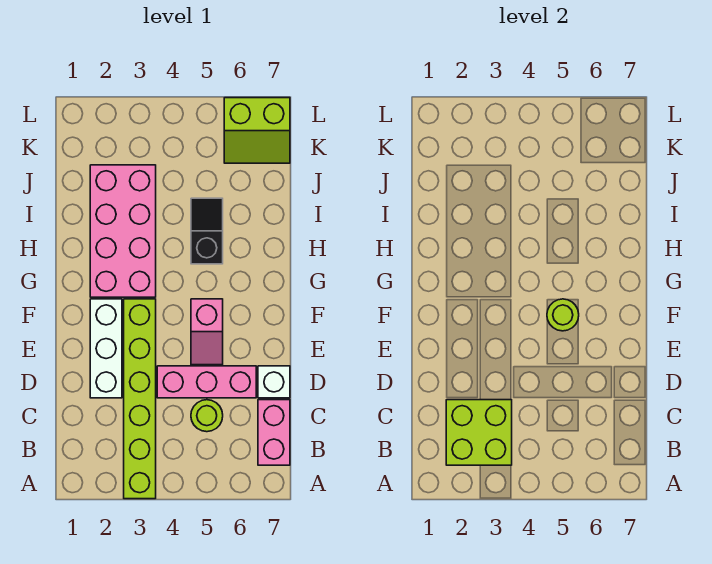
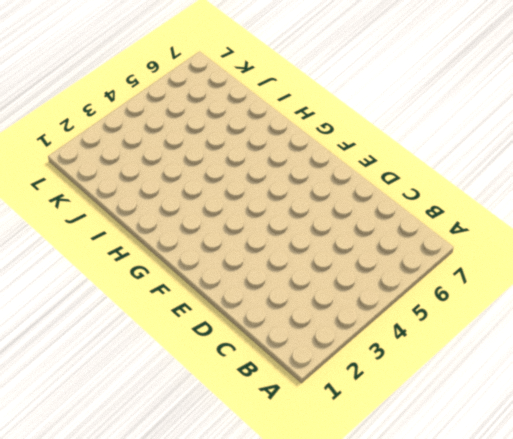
none -> lime 1x6 brick [124,299,156,499]
none -> pink 1x2 brick [258,400,290,465]
none -> lime 1x1 round brick [191,400,223,432]

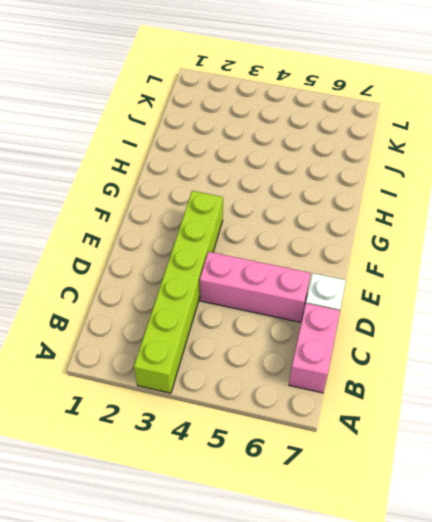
none -> lime 1x1 round brick [191,400,223,432]
none -> white 1x3 brick [90,299,122,398]
none -> pink 1x2 slope [191,299,223,365]

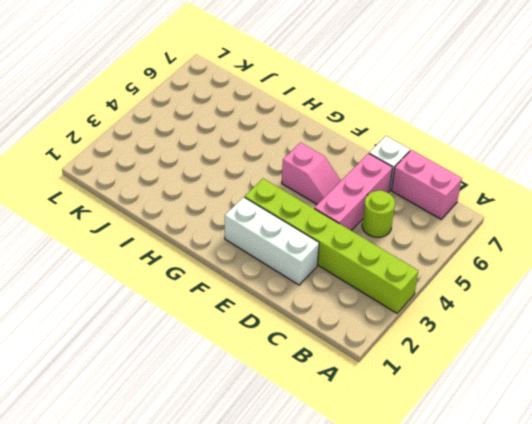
none -> pink 2x4 brick [90,165,156,297]
none -> black 1x2 slope [191,198,223,264]
none -> lime 2x2 slope [224,98,290,163]

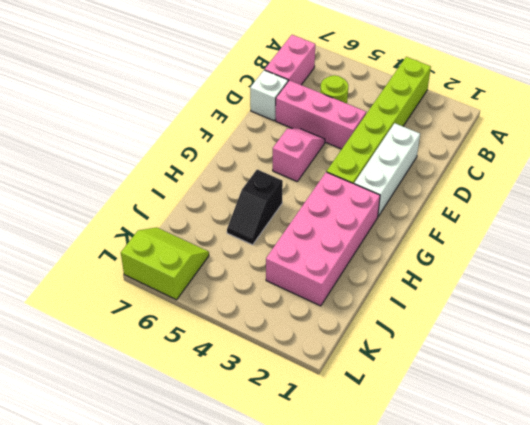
none -> lime 2x2 brick [446,400,512,465]
none -> lime 1x1 round brick [547,299,579,331]

